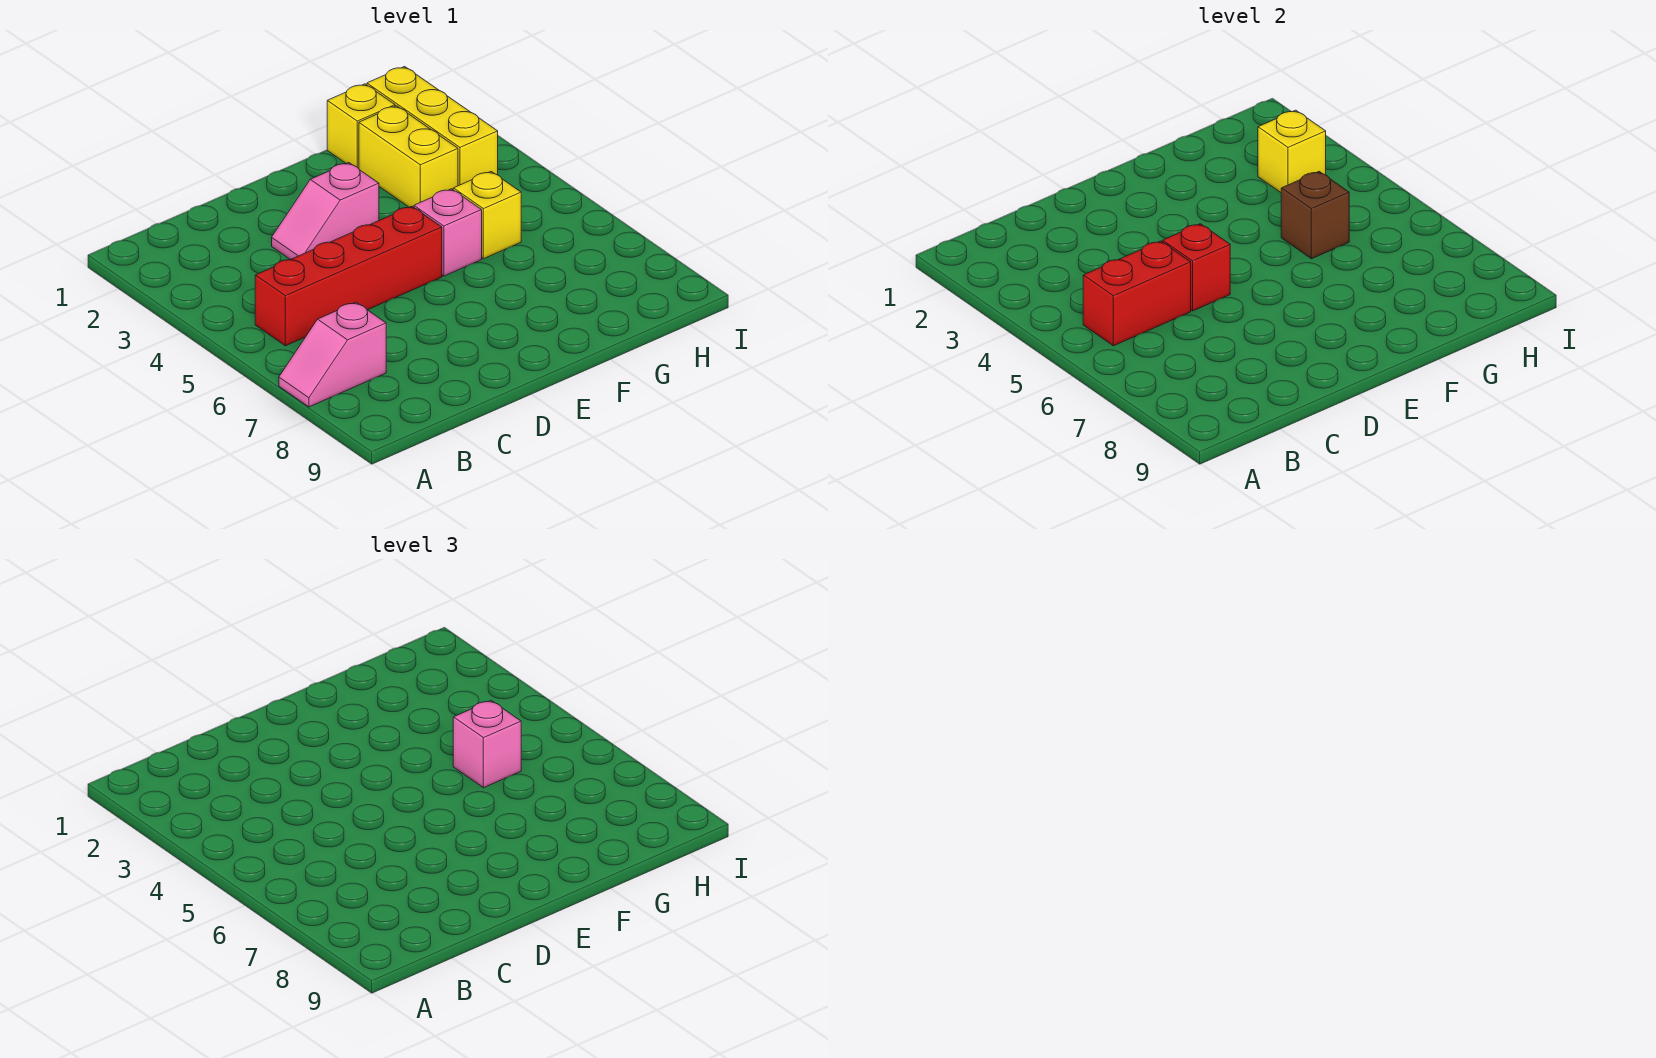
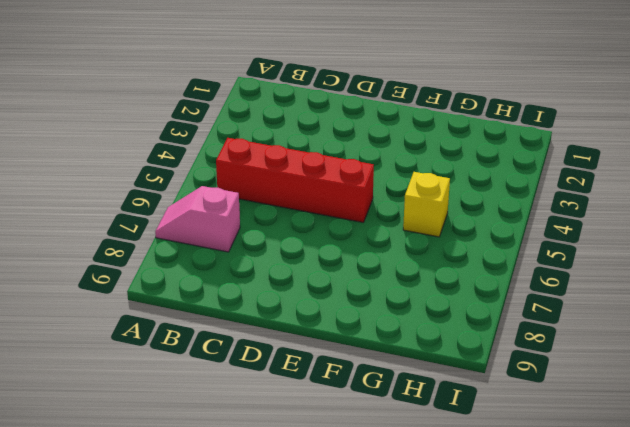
none -> pink 1x2 slope [272,163,379,260]
none -> pink 1x1 brick [414,189,482,276]
none -> yellow 1x1 brick [327,84,395,169]

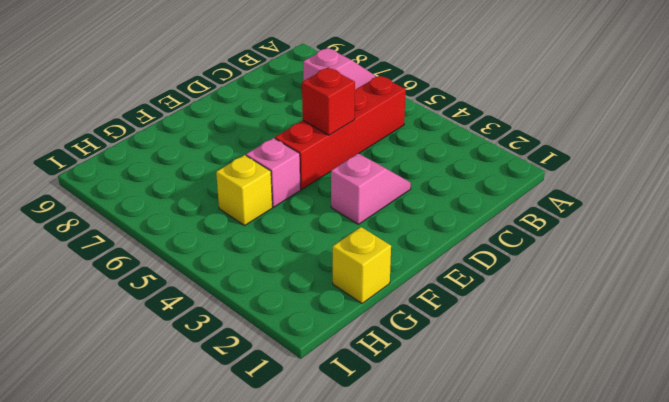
none -> yellow 1x2 brick [359,106,458,207]
none -> yellow 1x3 brick [367,67,498,186]
none -> red 1x2 brick [1083,241,1191,346]

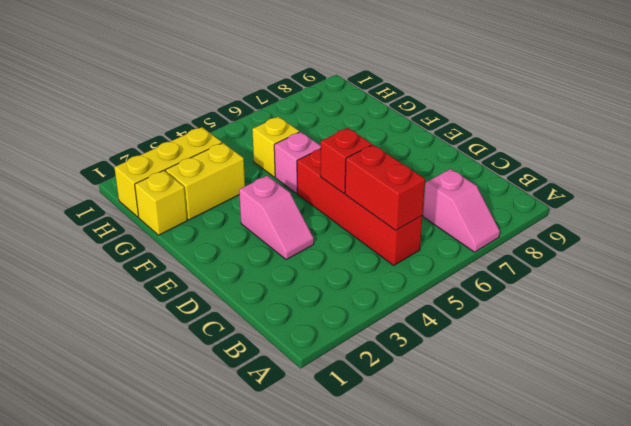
none -> brown 1x1 brick [1281,172,1349,259]
none -> yellow 1x1 brick [1258,110,1326,192]
none -> pink 1x1 brick [453,701,521,788]

